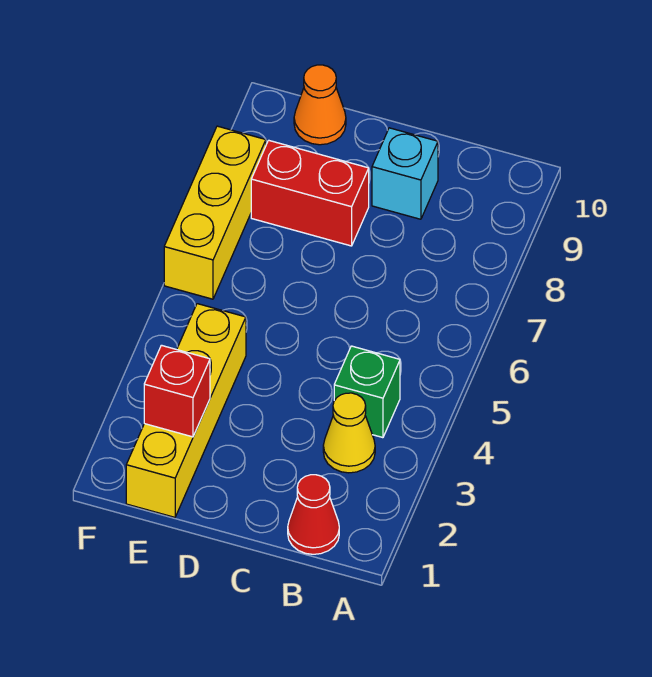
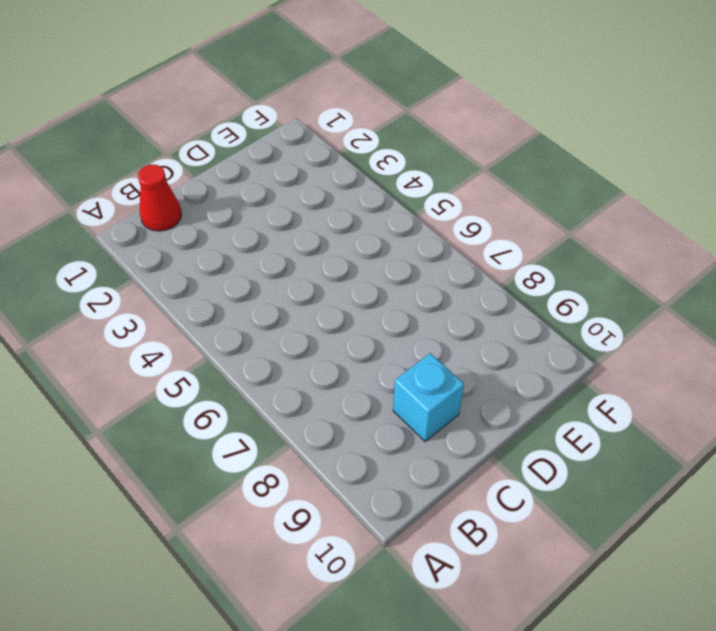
none -> yellow 1x1 cone [323,393,375,473]
none -> green 1x1 brick [334,346,400,438]

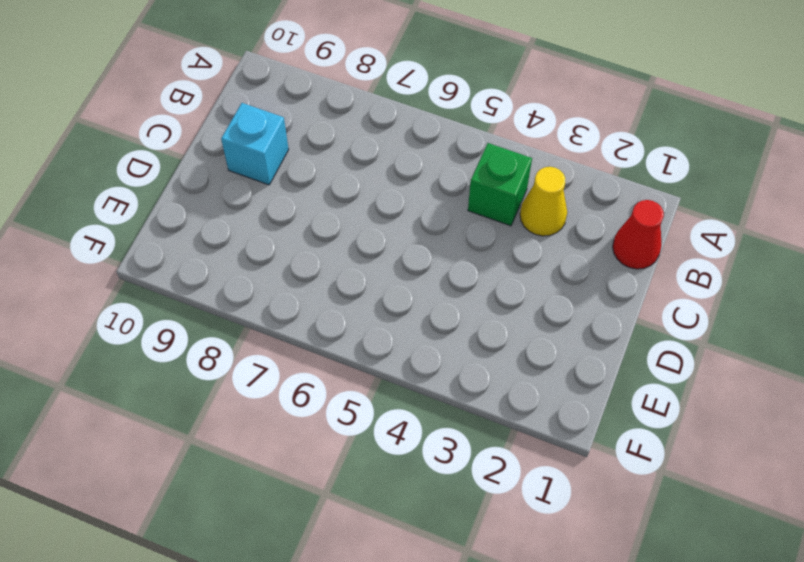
none -> red 1x2 brick [251,140,369,246]
none -> yellow 1x4 brick [126,304,246,517]

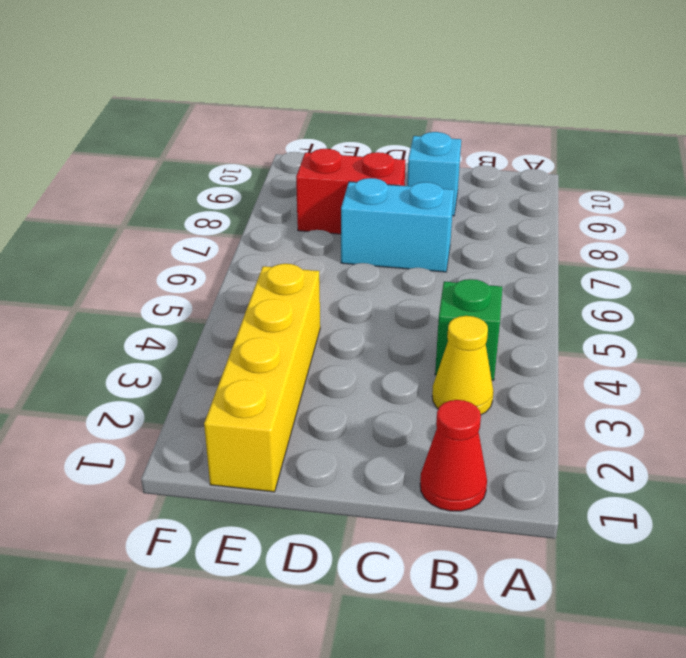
cyan 1x2 brick [341,178,454,272] -> none
none -> orange 1x1 cone [294,65,346,145]
none -> yellow 1x3 brick [164,126,266,299]

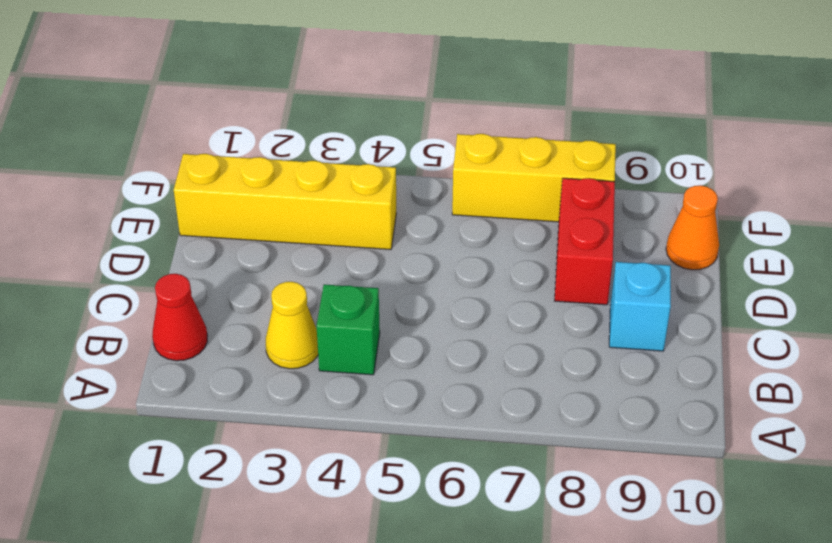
none -> red 1x1 brick [144,345,210,437]

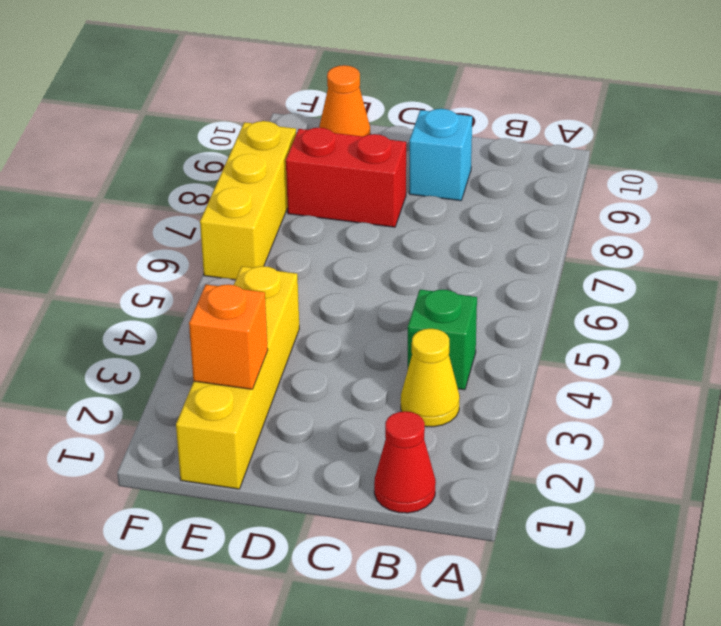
orange 1x1 brick [189,284,268,389] -> red 1x1 brick [144,345,210,437]

